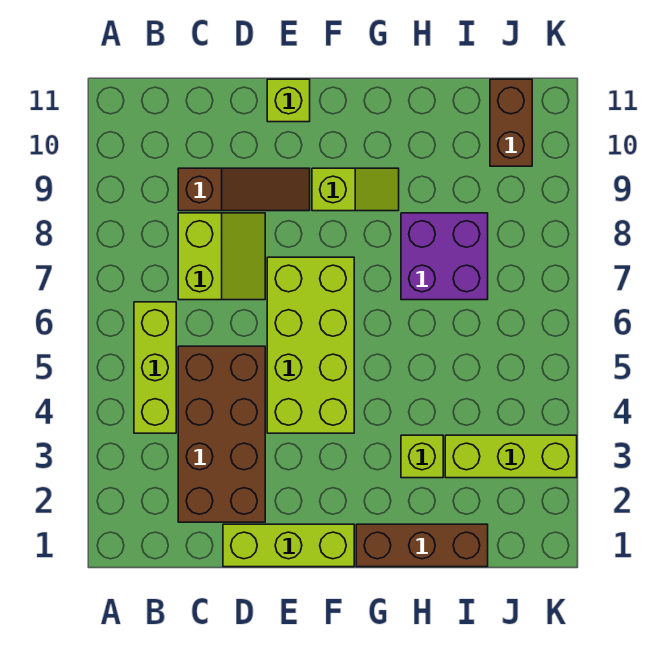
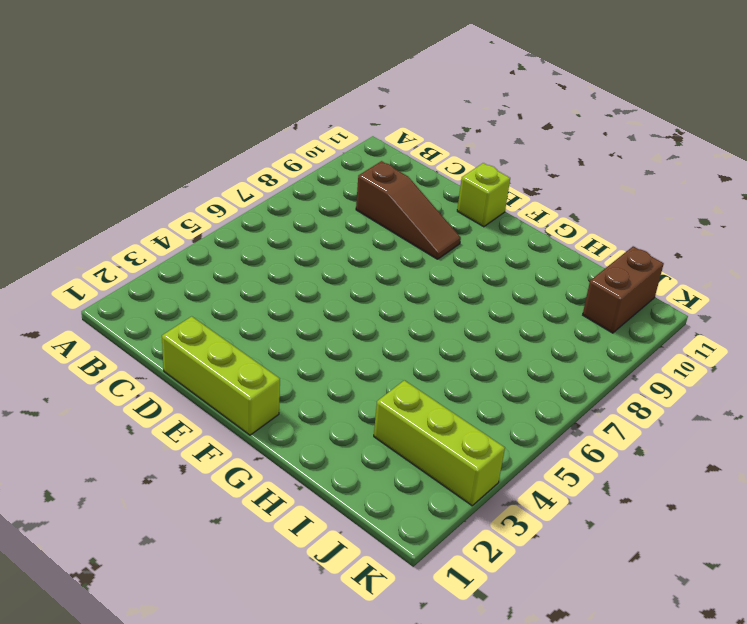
none -> lime 1x3 brick [134,302,176,433]
none -> brown 2x4 brick [178,346,265,522]
none -> lime 2x2 slope [178,213,265,300]

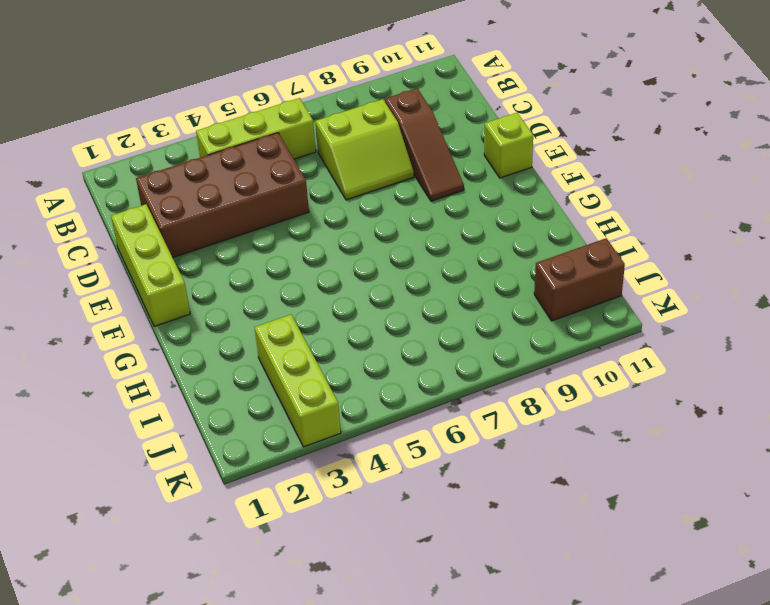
none -> lime 2x4 brick [267,257,354,433]
none -> lime 1x2 slope [312,168,399,211]
none -> brown 1x3 brick [356,524,488,567]

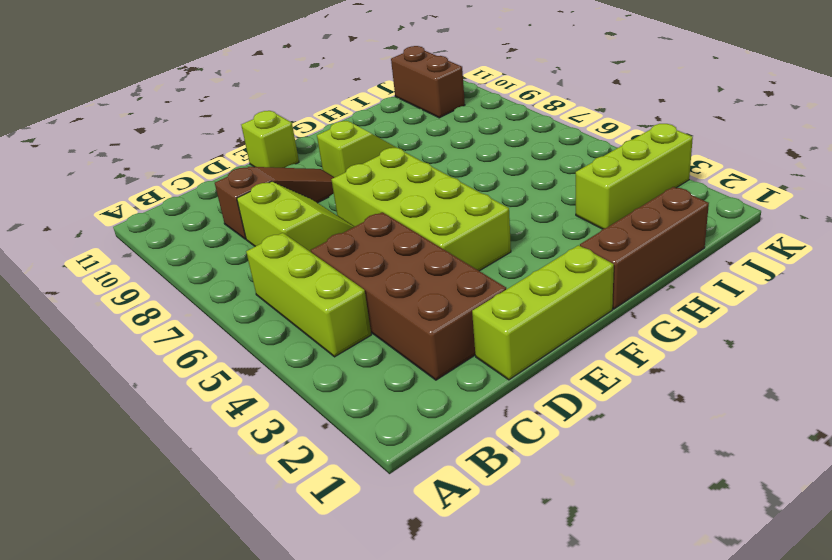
none -> lime 1x1 brick [401,435,443,478]
none -> purple 2x2 brick [401,213,488,300]

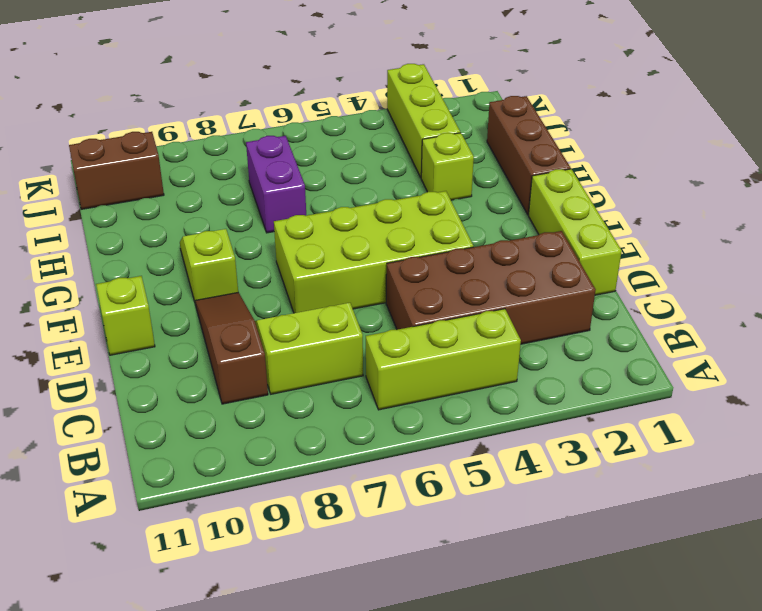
purple 1x2 brick [246,136,306,233] -> purple 2x2 brick [401,213,488,300]

